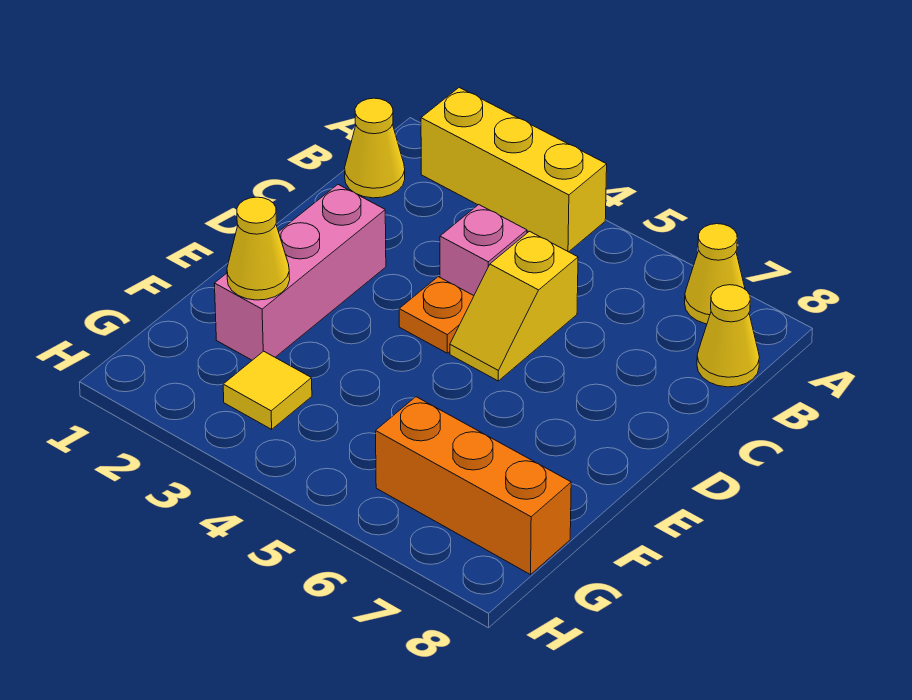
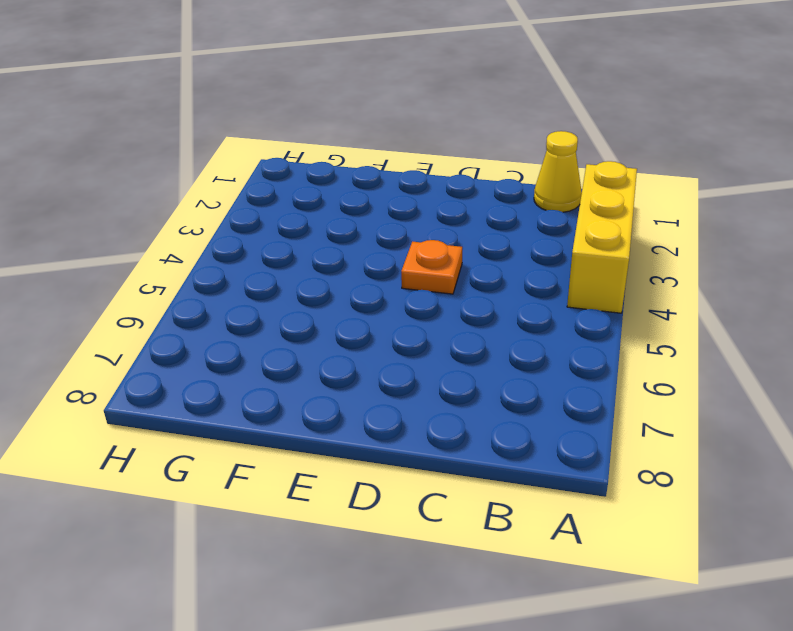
none -> yellow 1x1 cone [685,224,745,324]
none -> yellow 1x1 cone [697,285,760,387]

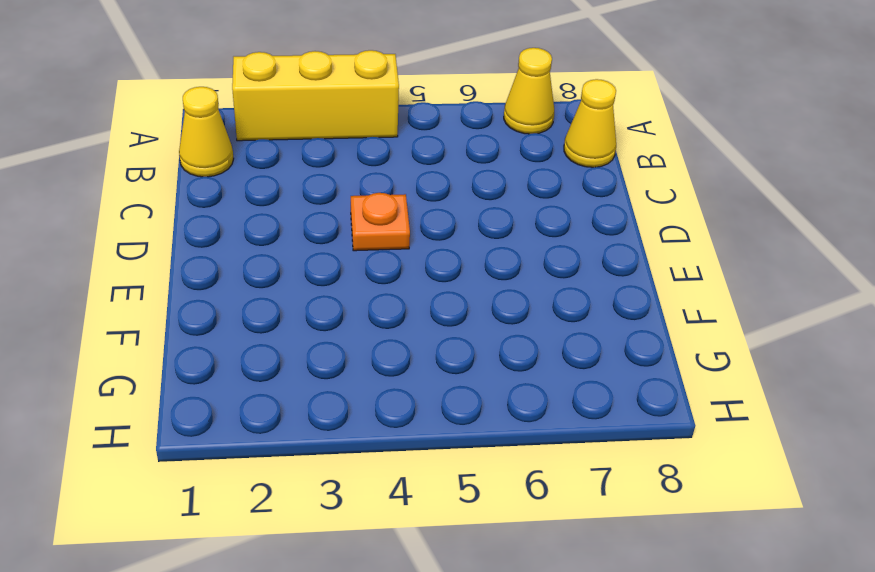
none -> pink 1x1 brick [440,205,527,296]
none -> yellow 1x2 slope [450,231,578,381]

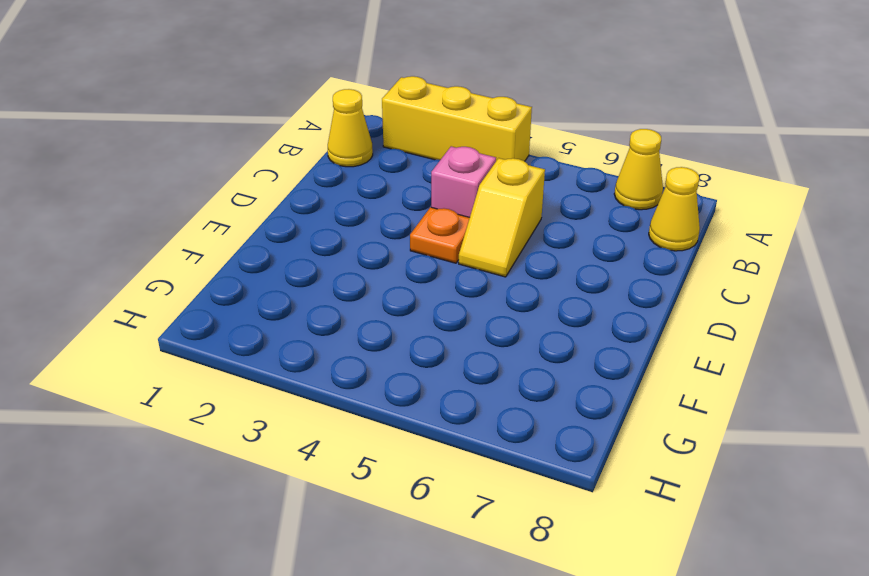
none -> pink 1x3 brick [214,185,386,360]
none -> yellow 1x1 tile [223,351,312,429]

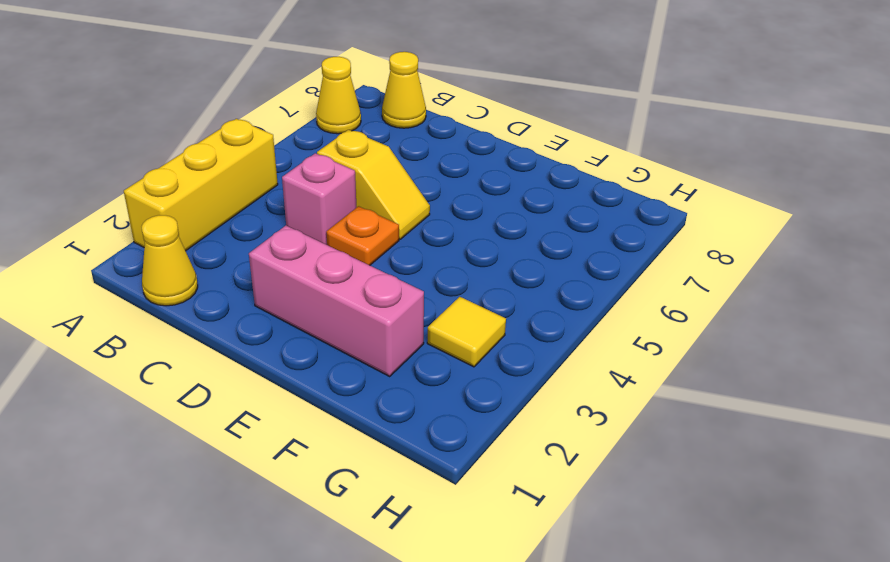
none -> orange 1x3 brick [376,397,571,575]
none -> yellow 1x1 cone [227,197,290,300]

